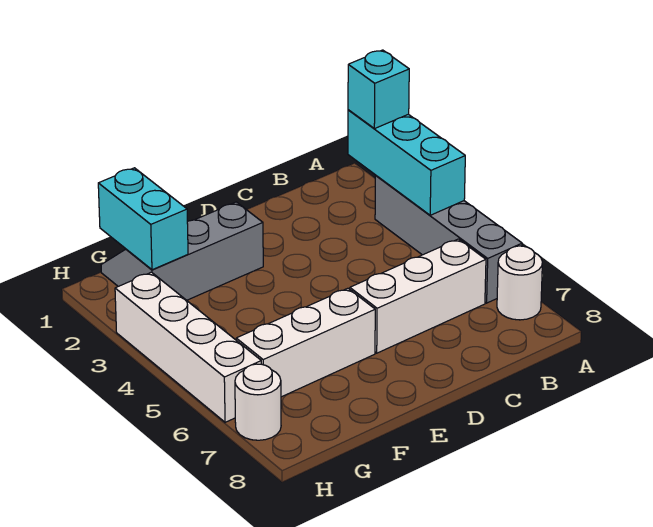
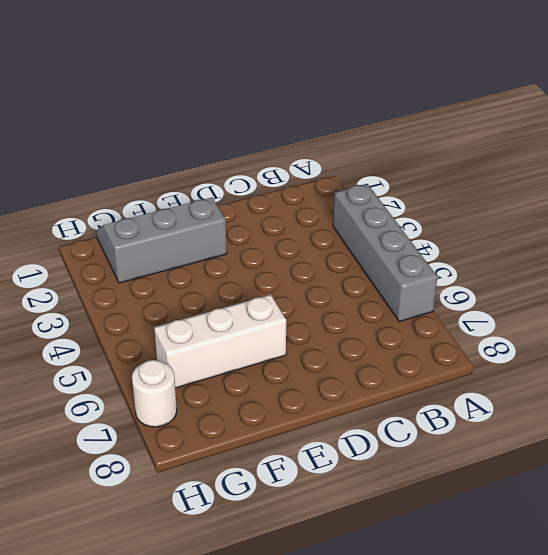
none -> white 1x1 round brick [497,246,542,320]
none -> white 1x3 brick [350,239,486,353]

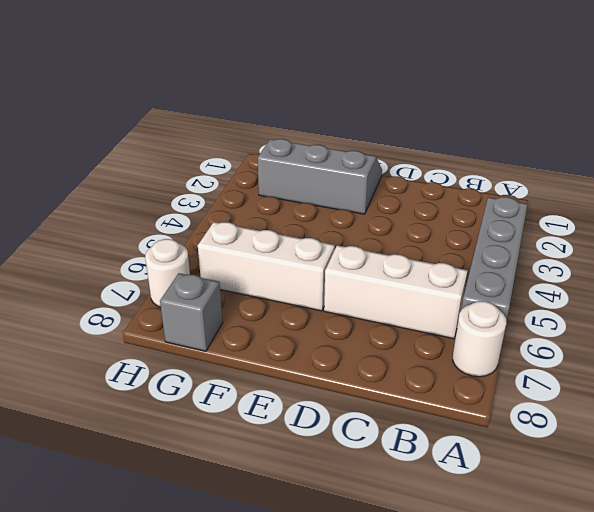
grey 1x1 brick [160,273,223,351] -> none
none -> white 1x4 brick [115,272,261,422]
none -> cyan 1x3 brick [348,110,465,215]

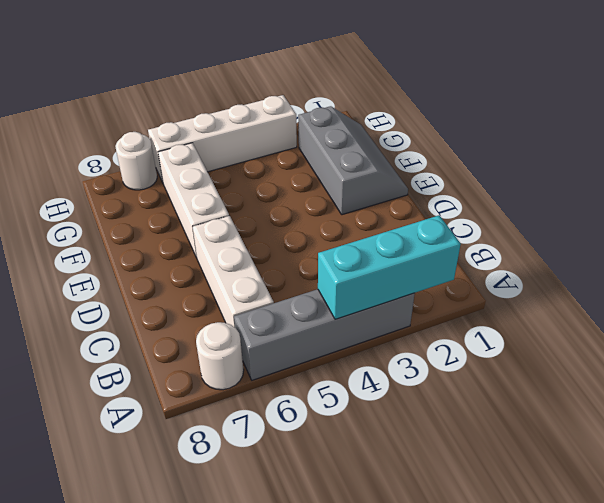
none -> cyan 1x2 brick [98,168,188,270]
none -> cyan 1x1 brick [348,50,409,129]

